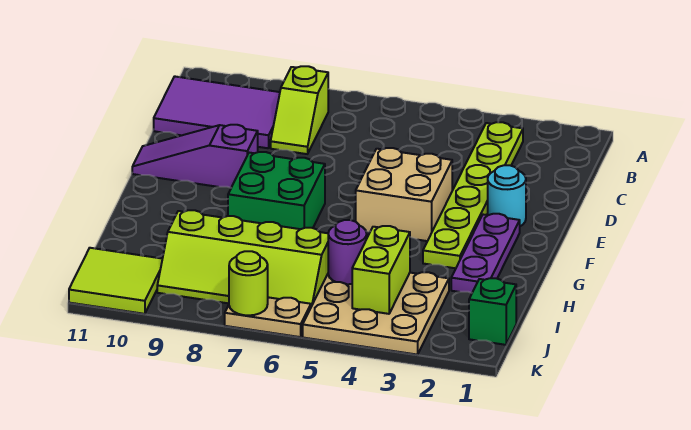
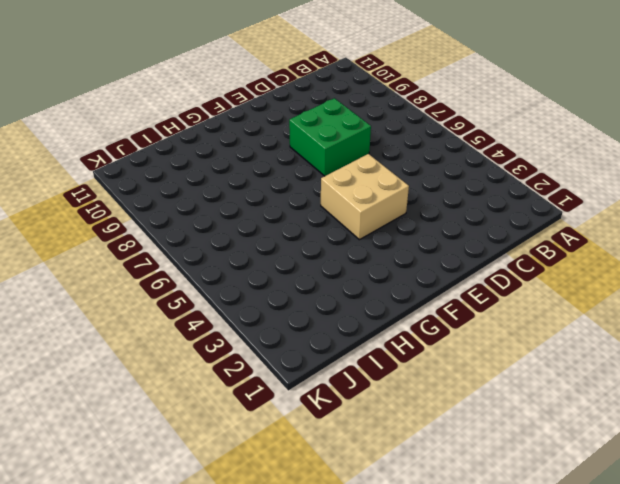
green 2x2 brick [289,98,371,176] -> green 2x2 brick moved to [228,152,325,229]
none -> lime 1x6 plate [423,122,523,268]
none -> lime 1x2 slope [271,66,328,154]
none -> purple 2x3 tile [154,76,280,148]

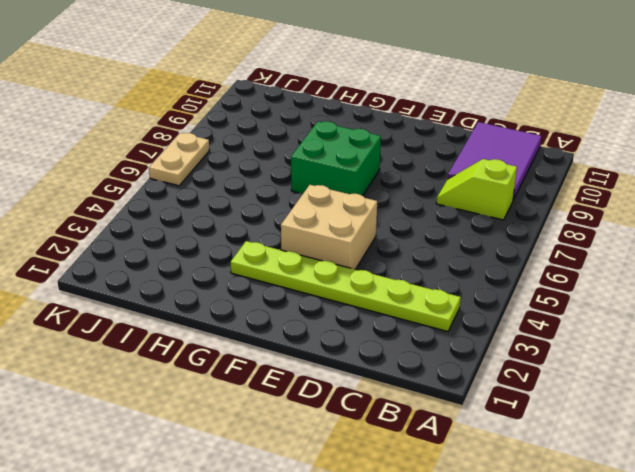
none -> cyan 1x1 round brick [488,165,526,226]
none -> purple 1x3 slope [132,125,258,188]
none -> purple 1x3 plate [451,214,520,293]

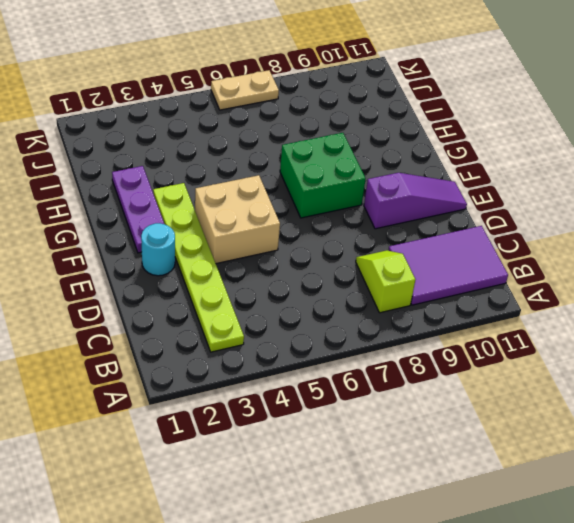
none -> tan 3x3 plate [303,272,449,355]
none -> lime 2x4 slope [157,210,328,307]
none -> green 1x1 brick [469,278,516,345]

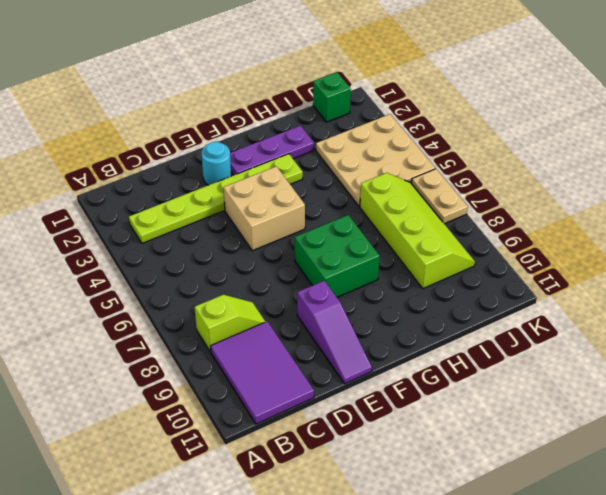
none -> lime 2x2 tile [69,248,162,314]
none -> lime 1x2 brick [352,226,410,314]
none -> purple 1x1 round brick [328,220,367,284]

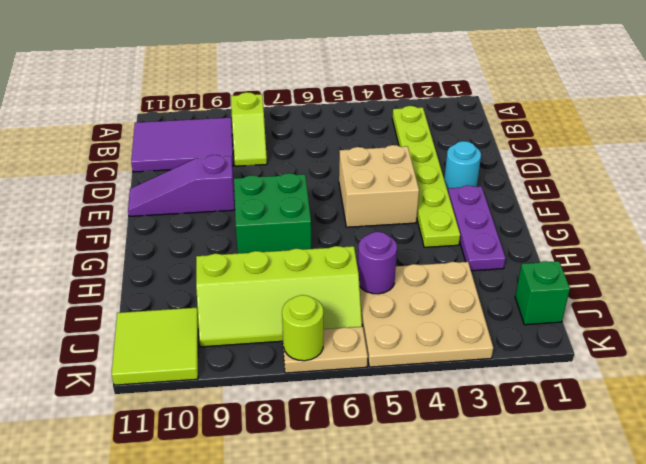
none -> lime 1x2 brick [352,226,410,314]

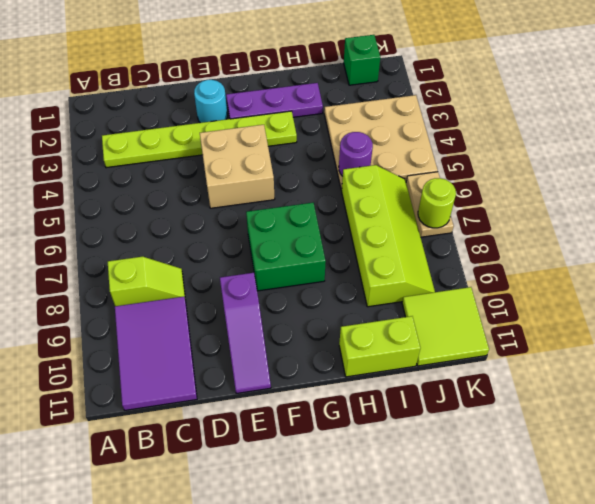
lime 1x2 brick [339,316,420,377] -> lime 1x2 brick moved to [352,226,410,314]

